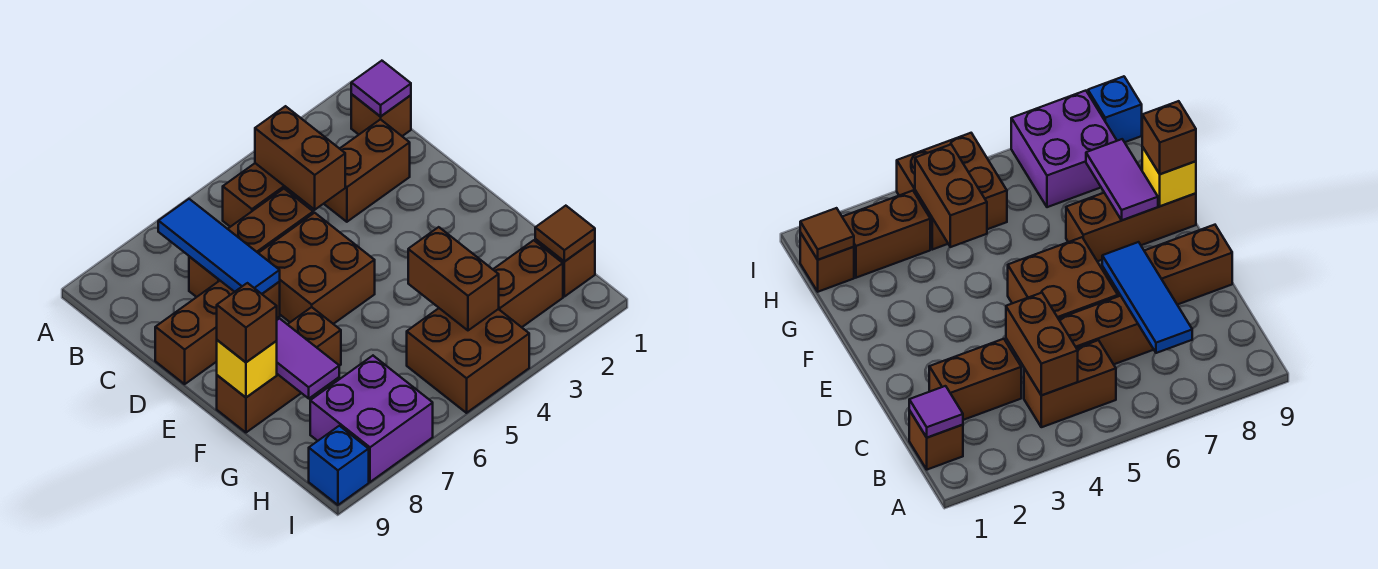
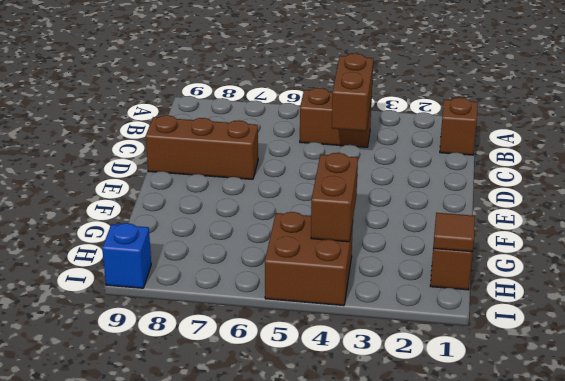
none -> brown 1x2 brick [324,119,410,222]
none -> brown 1x3 brick [189,189,313,297]
none -> brown 2x2 brick [259,213,375,324]

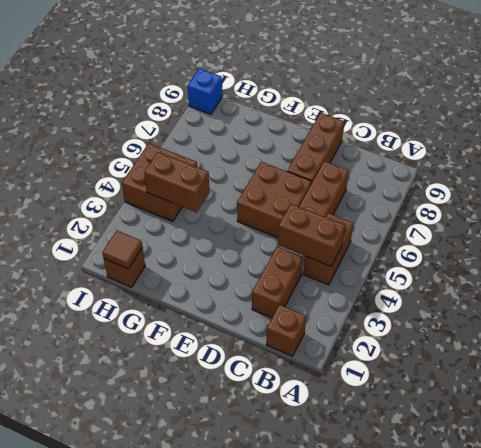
none -> brown 1x3 brick [217,307,341,432]
none -> brown 1x2 brick [493,240,563,327]
none -> purple 2x2 brick [310,356,433,482]

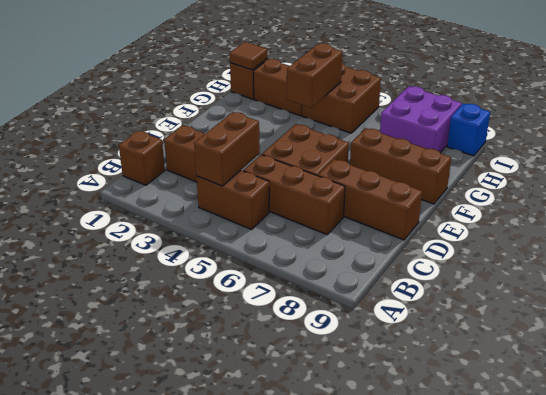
none -> purple 1x1 tile [351,61,411,117]
none -> blue 1x3 tile [158,199,280,294]
none -> purple 1x2 tile [277,319,339,398]

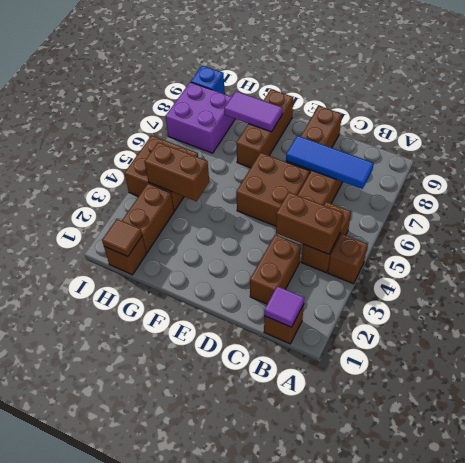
brown 1x1 brick [328,234,368,284] -> brown 1x1 brick moved to [217,283,277,362]
none -> yellow 1x1 brick [217,340,277,397]

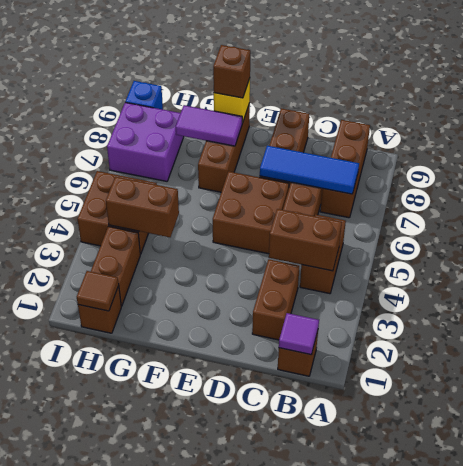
brown 1x3 brick [320,120,370,218] -> none

